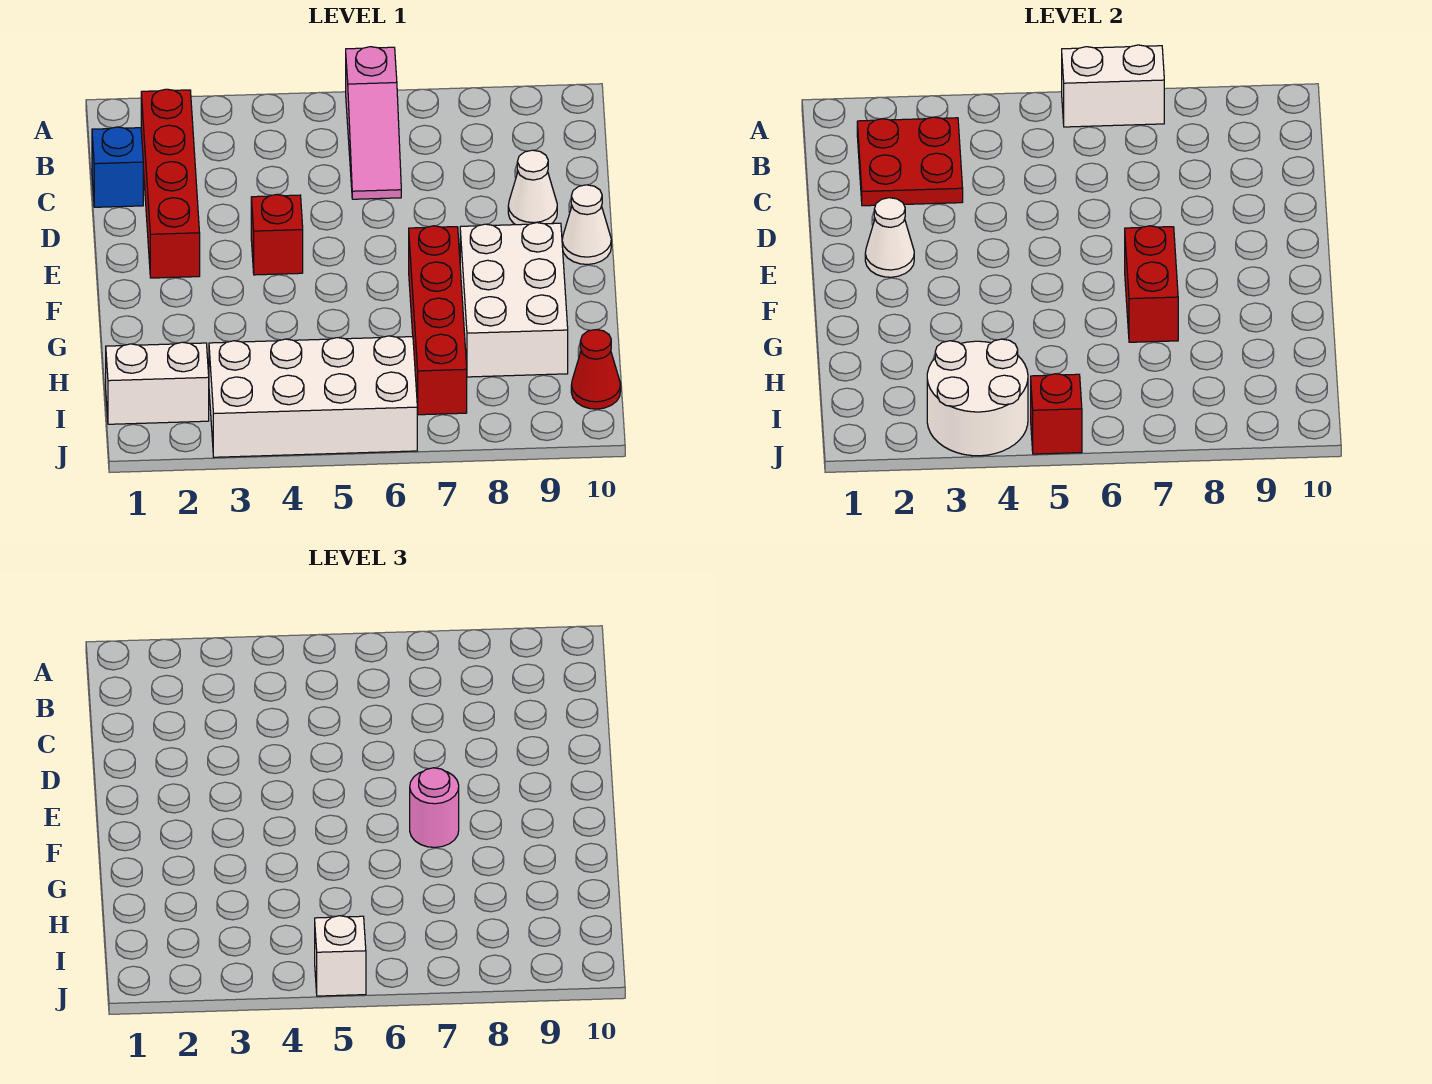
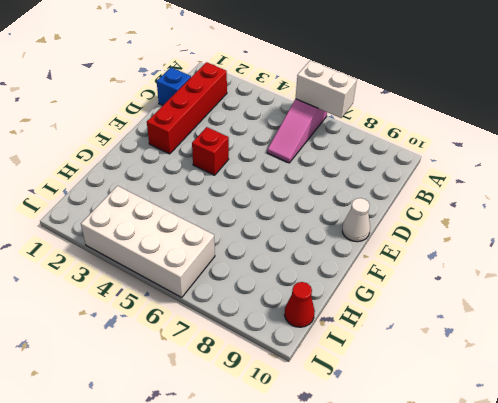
none -> white 1x1 cone [508,150,557,225]
none -> red 1x4 brick [409,226,467,415]
none -> white 2x3 brick [460,223,568,377]

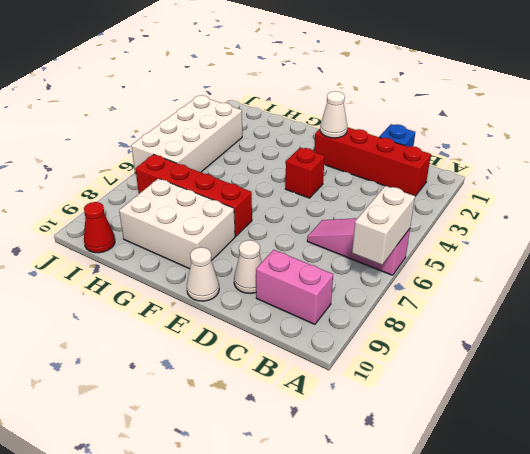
pink 1x2 brick [256,250,333,324] -> none
none -> white 1x2 brick [106,342,209,424]
none -> red 2x2 plate [857,117,963,206]
none -> red 1x2 brick [1125,226,1178,342]

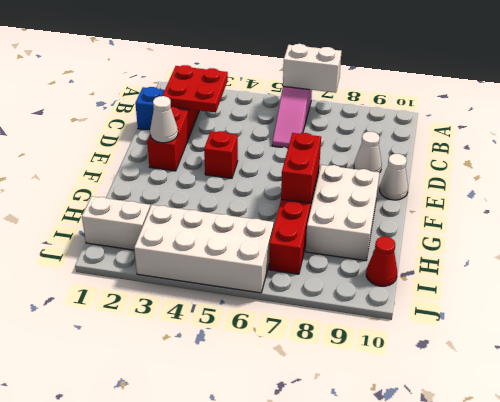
none -> white 2x2 round brick [927,339,1028,456]
none -> red 1x1 brick [1031,374,1082,454]
none -> pink 1x1 round brick [410,768,459,847]

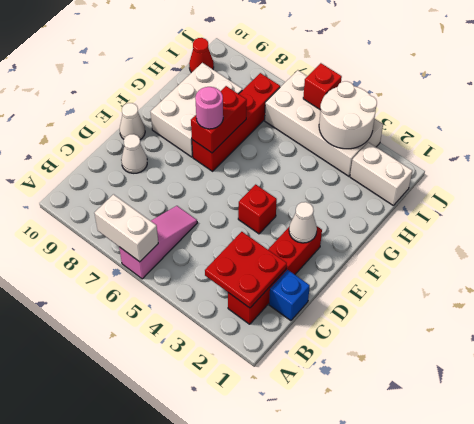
none -> white 1x1 brick [315,916,366,996]

